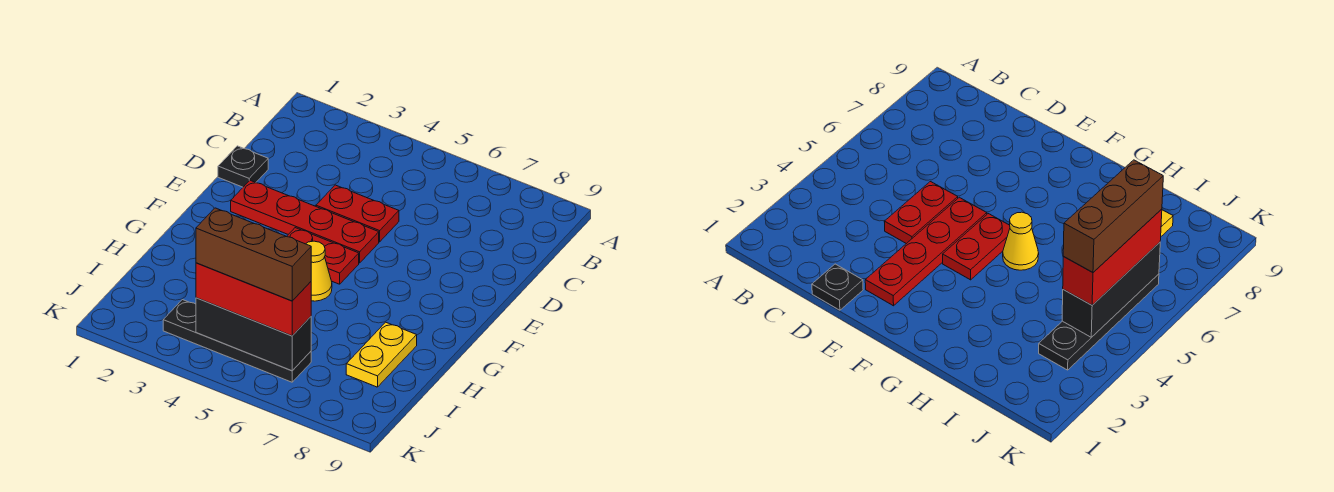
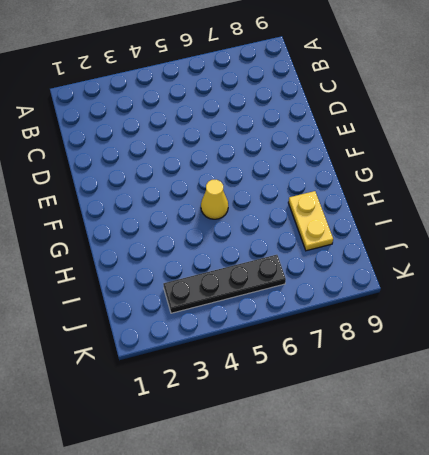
none -> black 1x1 plate [218,146,268,187]
none -> red 1x2 plate [316,185,399,242]

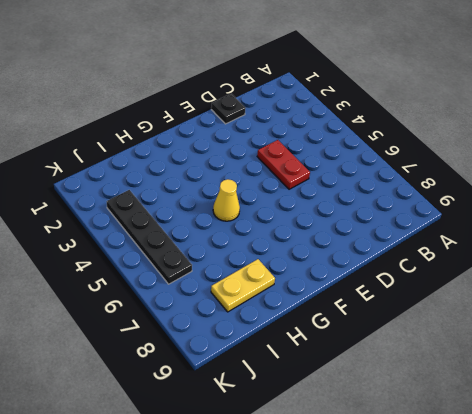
none -> red 1x4 plate [231,180,379,263]
none -> red 1x2 plate [287,228,359,284]

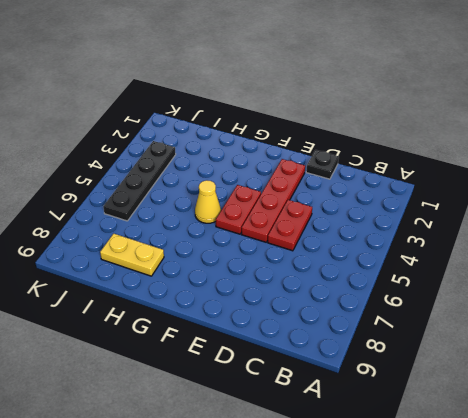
none -> black 1x3 brick [196,298,311,371]
none -> red 1x3 brick [196,263,311,336]

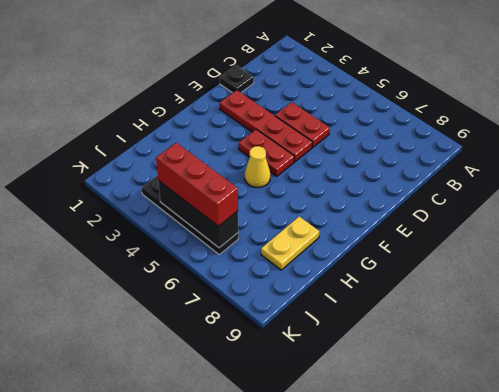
none -> brown 1x3 brick [196,208,311,301]

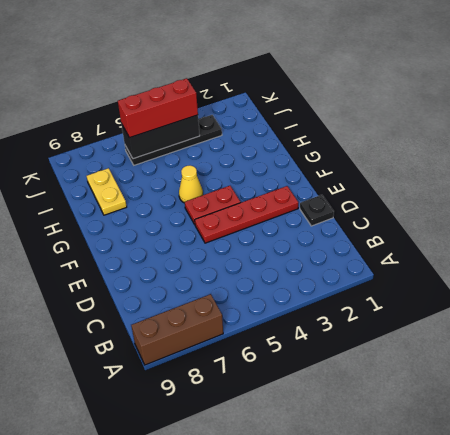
brown 1x3 brick [131,294,223,365] -> brown 1x3 brick moved to [196,208,311,301]
none -> red 1x2 plate [316,185,399,242]

